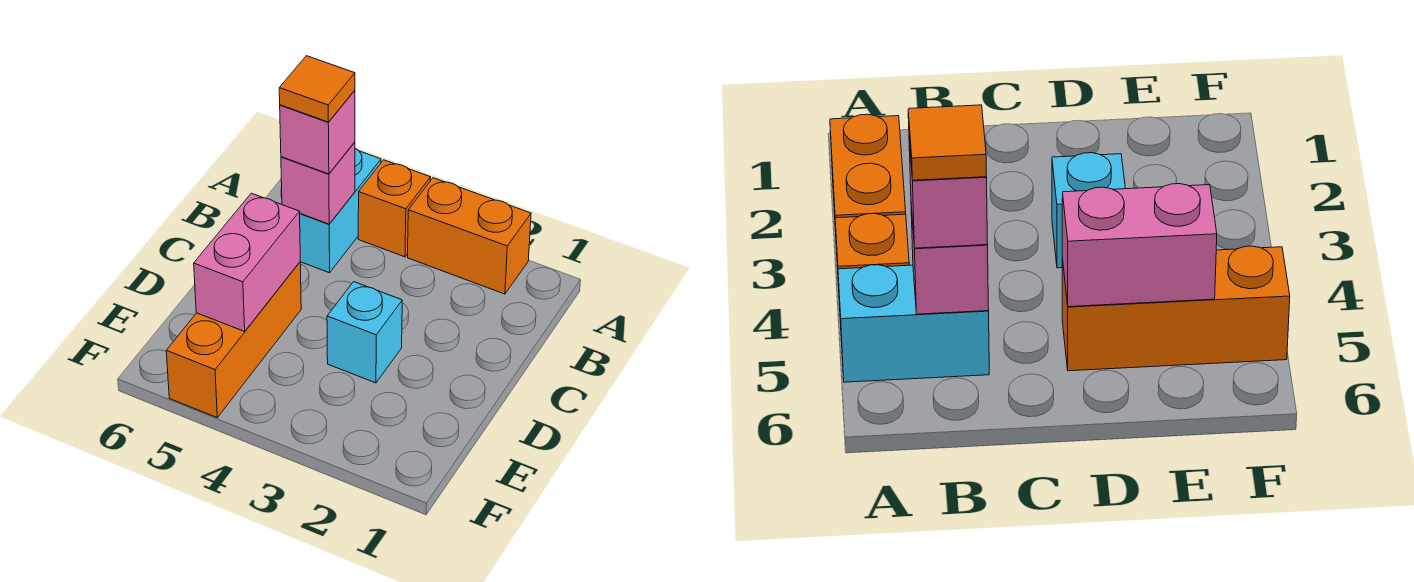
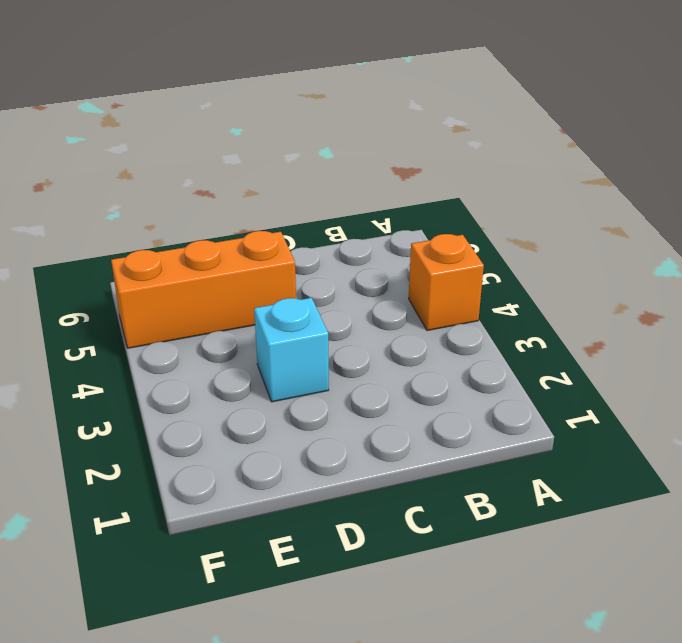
none -> orange 1x2 brick [407,178,531,294]
none -> cyan 1x2 brick [300,149,381,273]

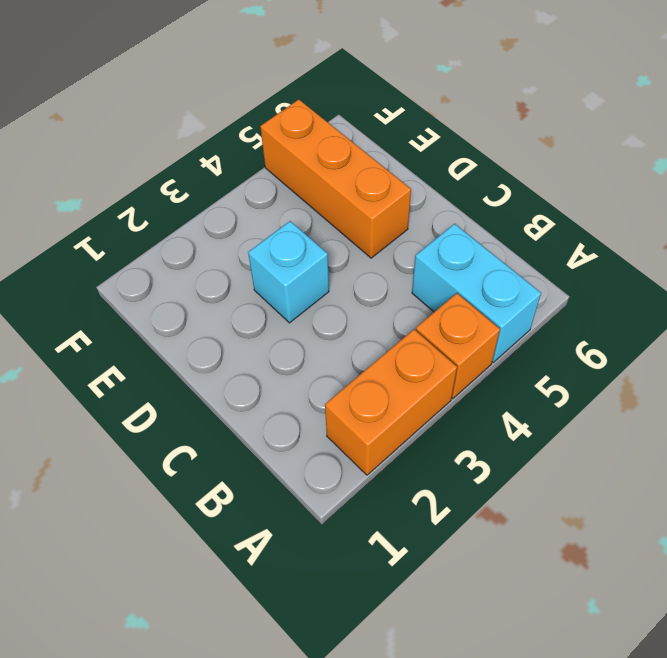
none -> pink 1x1 brick [281,142,355,224]
none -> pink 1x2 brick [194,193,300,331]

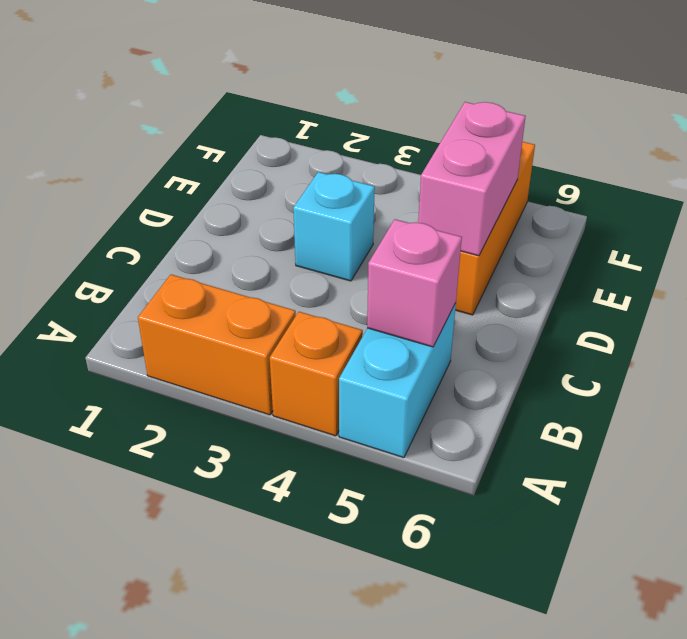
none -> pink 1x1 brick [280,90,355,174]
none -> orange 1x1 tile [279,56,355,122]

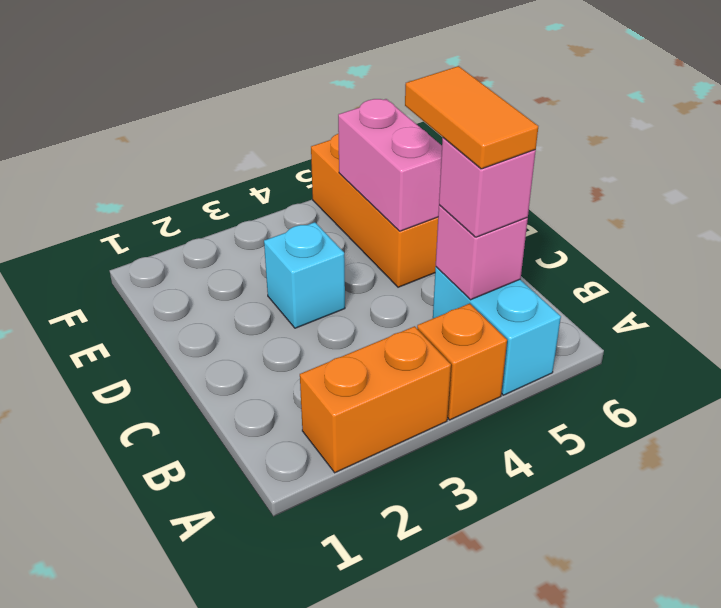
orange 1x2 tile [405,66,538,169] -> orange 1x1 tile [279,56,355,122]

